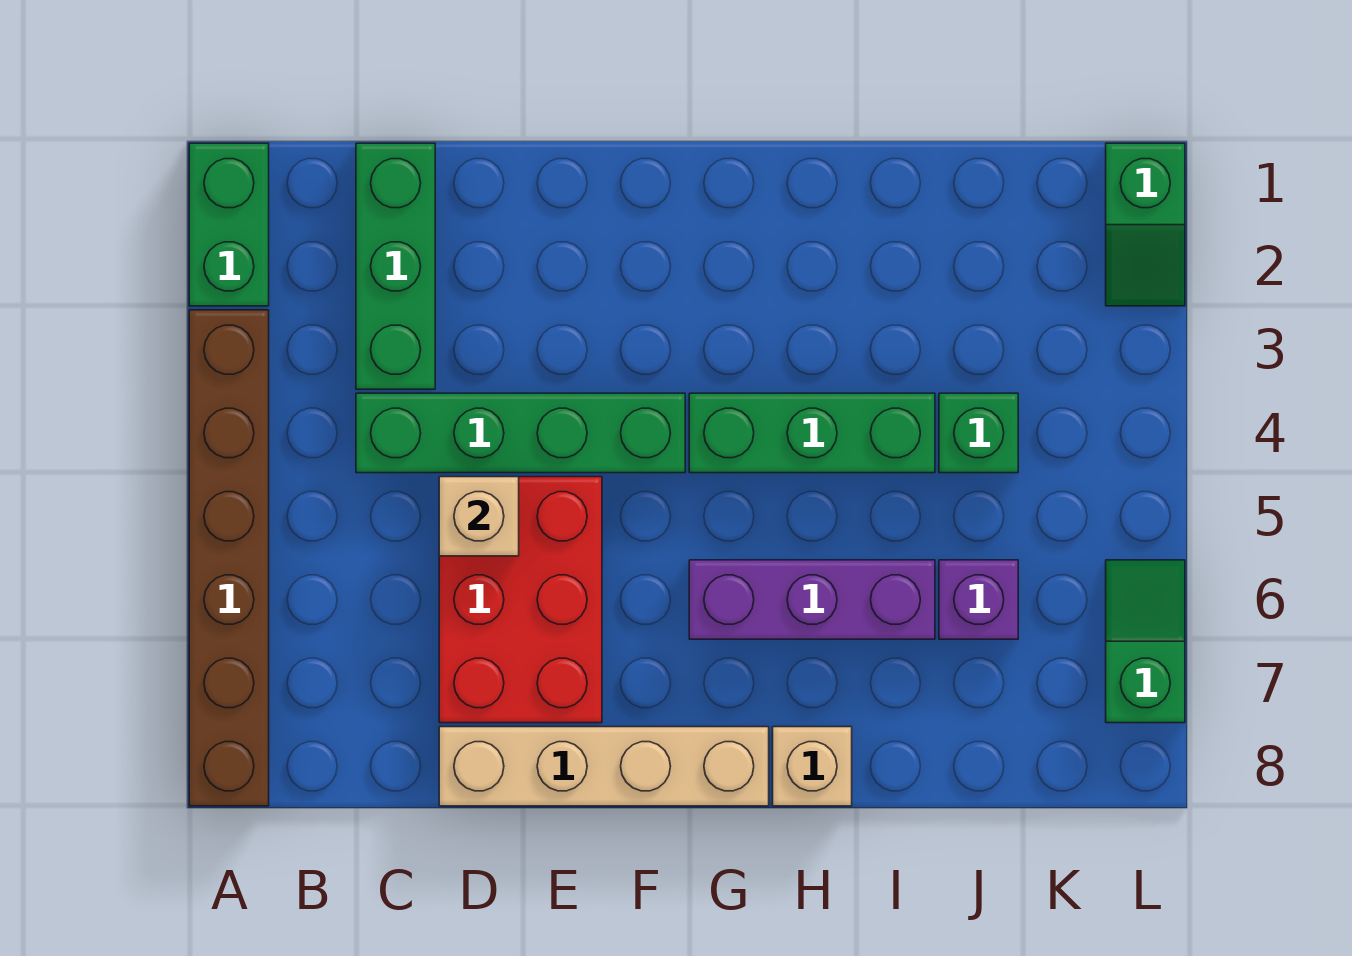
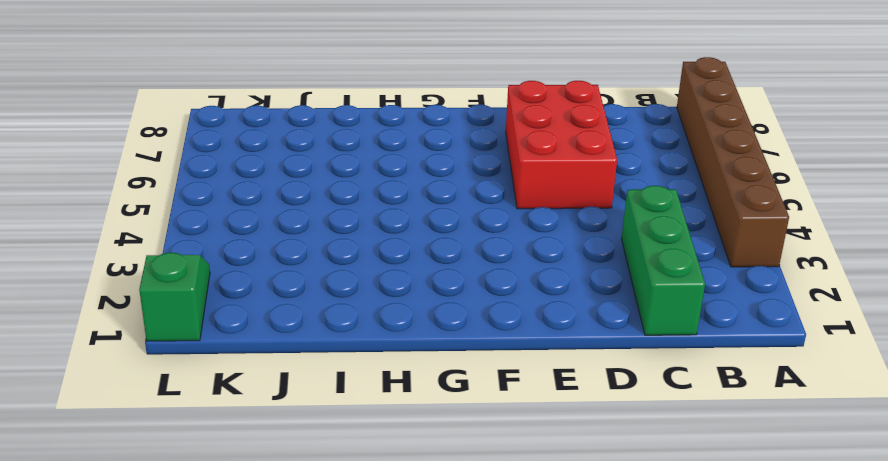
none -> green 1x2 brick [189,143,269,306]
none -> green 1x4 brick [356,393,685,473]
none -> tan 1x4 brick [439,727,769,806]

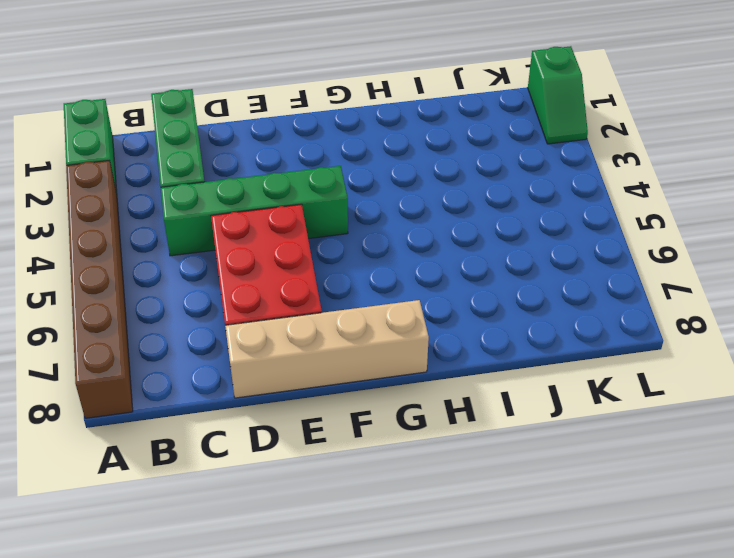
none -> green 1x3 brick [689,393,935,473]
none -> purple 1x3 brick [689,560,935,639]
none -> tan 1x1 brick [773,727,852,806]

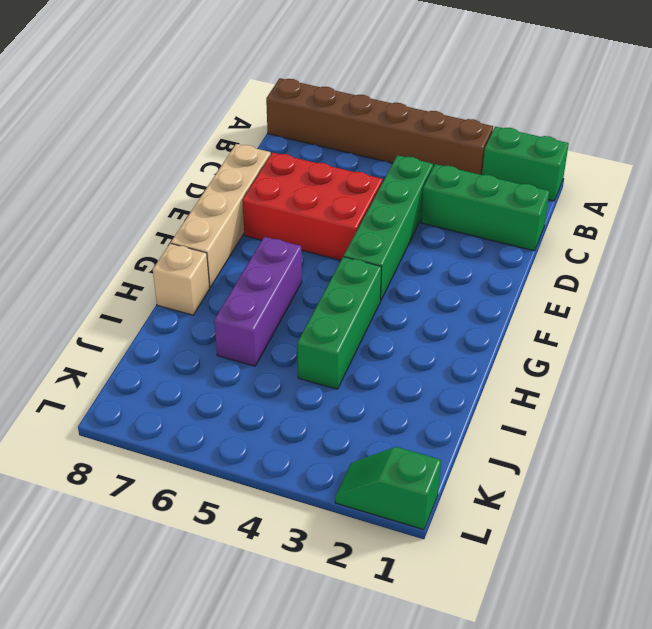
none -> green 1x1 brick [939,393,1018,473]
none -> purple 1x1 brick [939,560,1018,639]
none -> green 1x2 slope [1106,560,1185,723]

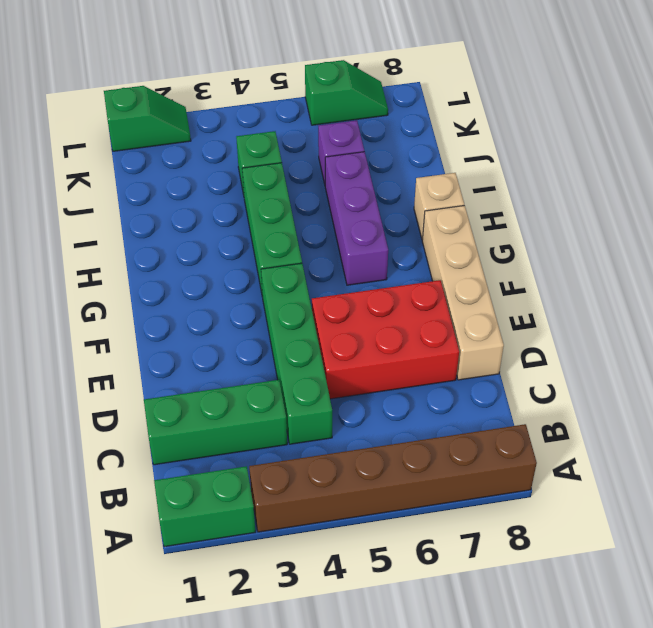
green 1x2 slope [305,60,388,125] -> green 1x2 slope turned to [1106,560,1185,723]
none -> tan 1x1 brick [439,477,519,556]

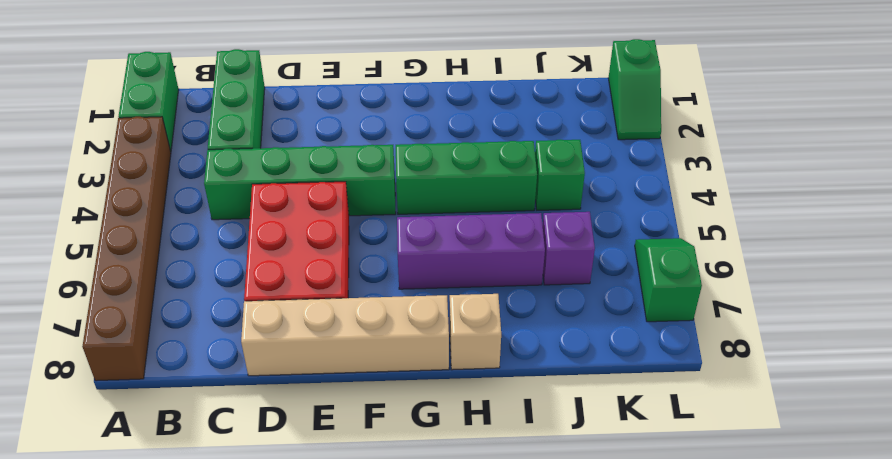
none -> tan 1x1 brick [439,477,519,556]

